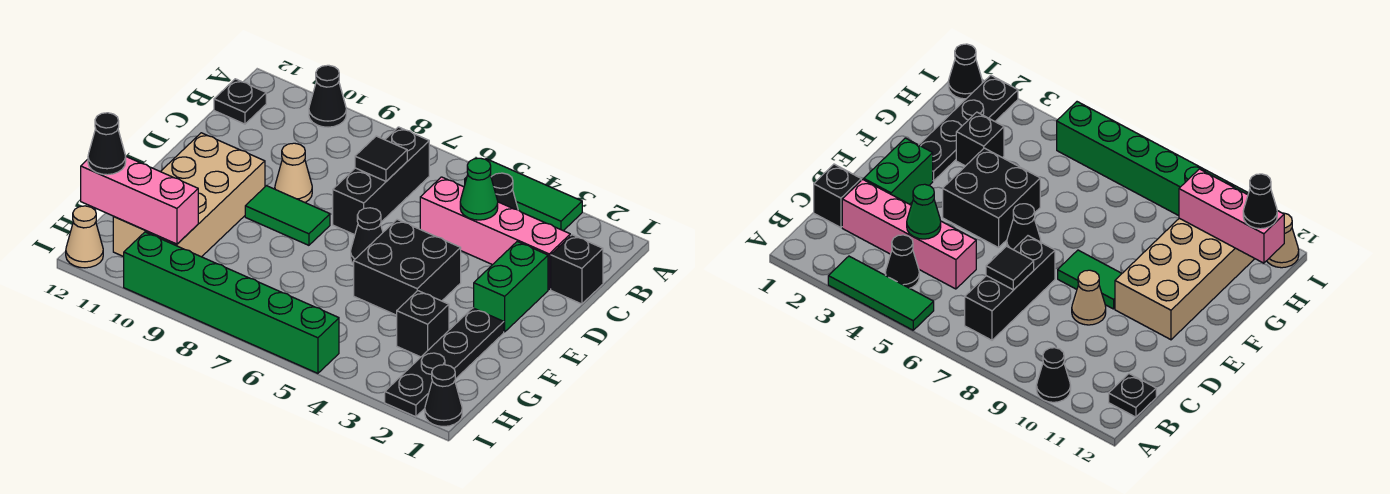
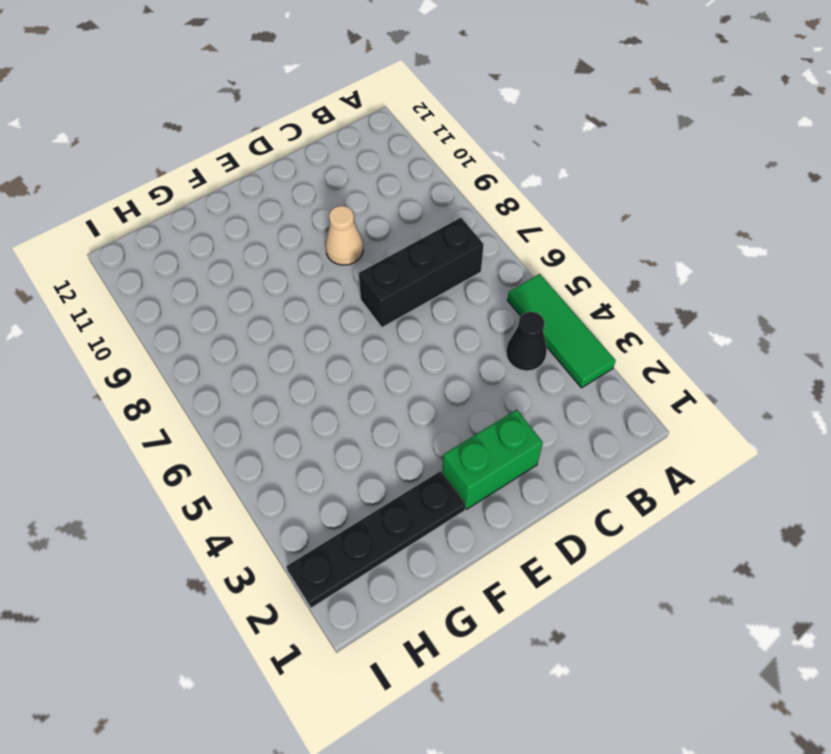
none -> black 1x1 cone [309,65,346,127]
none -> black 1x1 plate [214,79,266,124]
none -> black 1x1 brick [551,235,603,304]

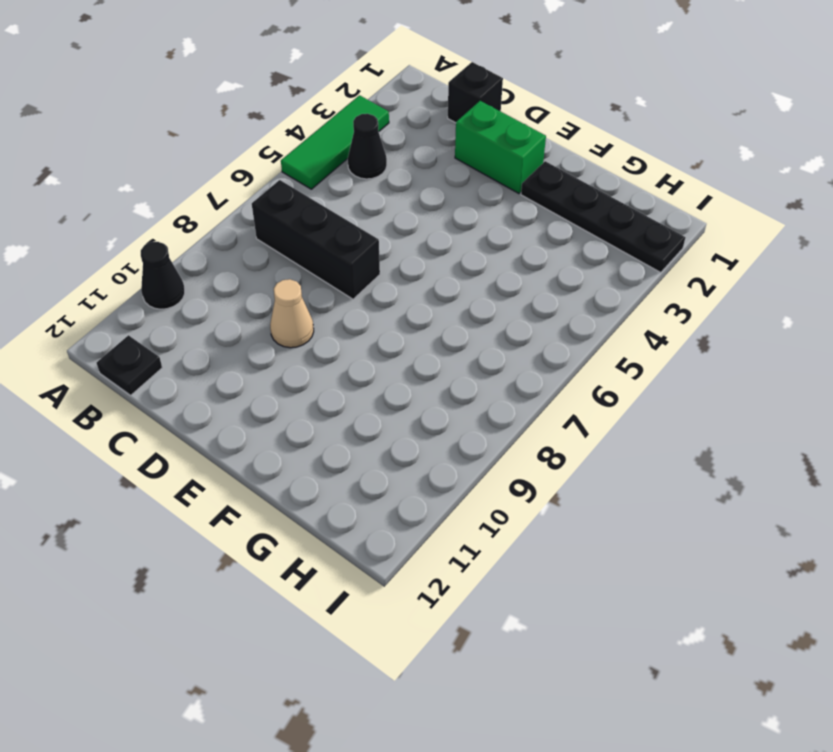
none -> pink 1x4 brick [420,177,570,289]
none -> black 2x2 brick [354,220,461,315]
none -> black 1x1 cone [351,208,383,264]

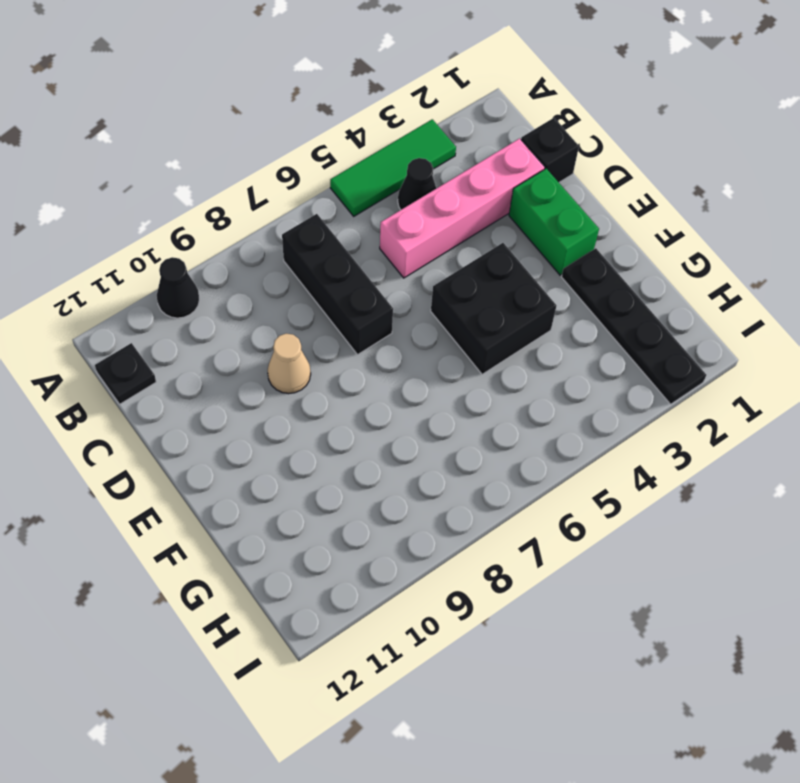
none -> black 1x1 cone [351,208,383,264]
none -> green 1x2 tile [245,186,330,245]
none -> tan 2x4 brick [113,133,265,257]

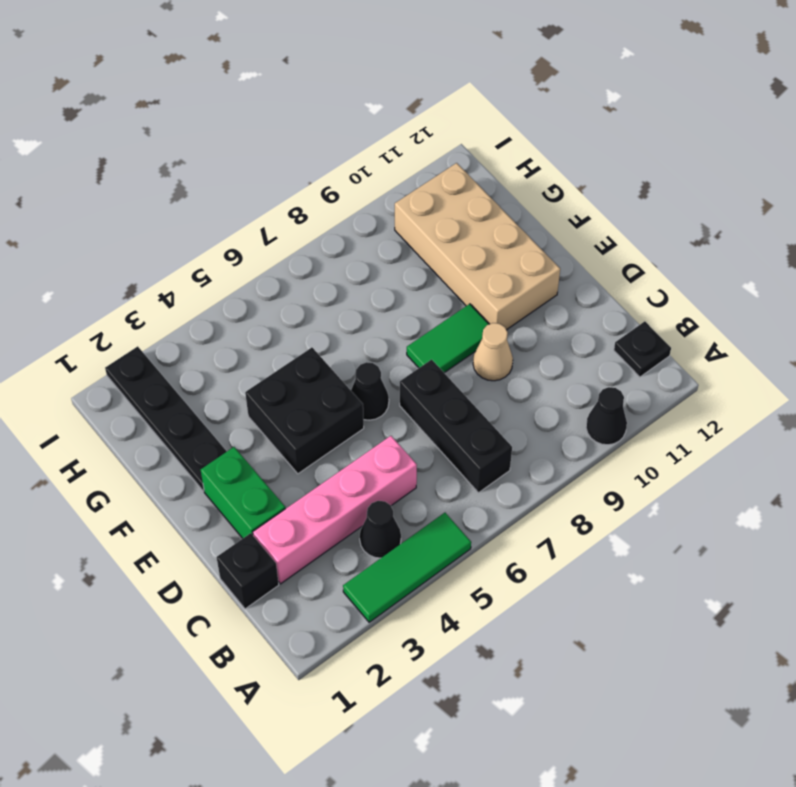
none -> black 1x1 brick [397,291,449,357]
none -> black 1x1 cone [425,365,462,427]
none -> green 1x6 brick [124,232,339,373]

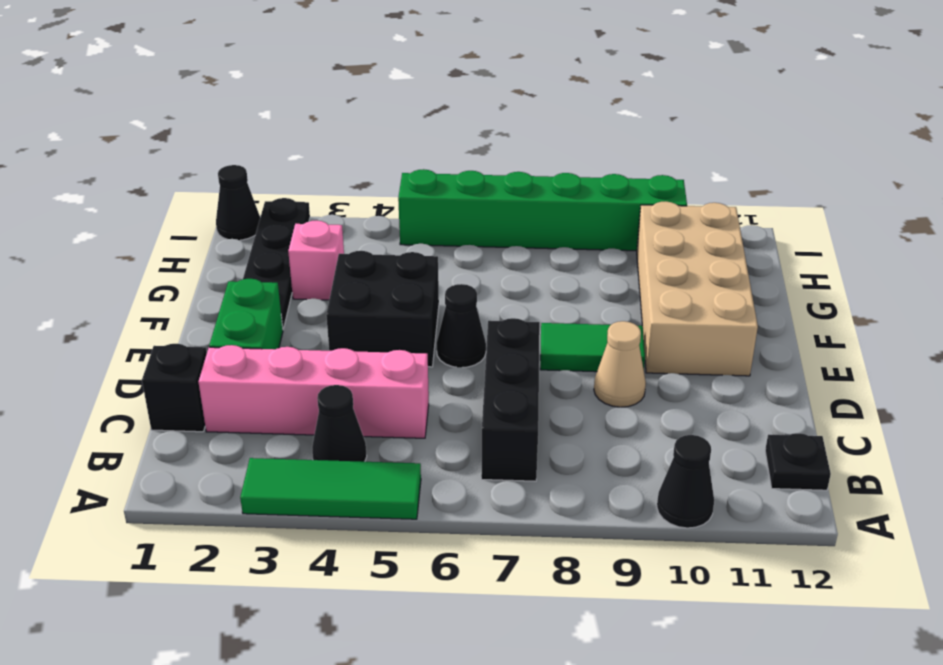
pink 1x1 brick [288,220,344,300] -> black 1x1 brick [397,291,449,357]
none -> tan 1x1 cone [66,206,103,268]
none -> green 1x1 cone [460,158,498,220]
none -> black 1x1 tile [355,136,407,181]

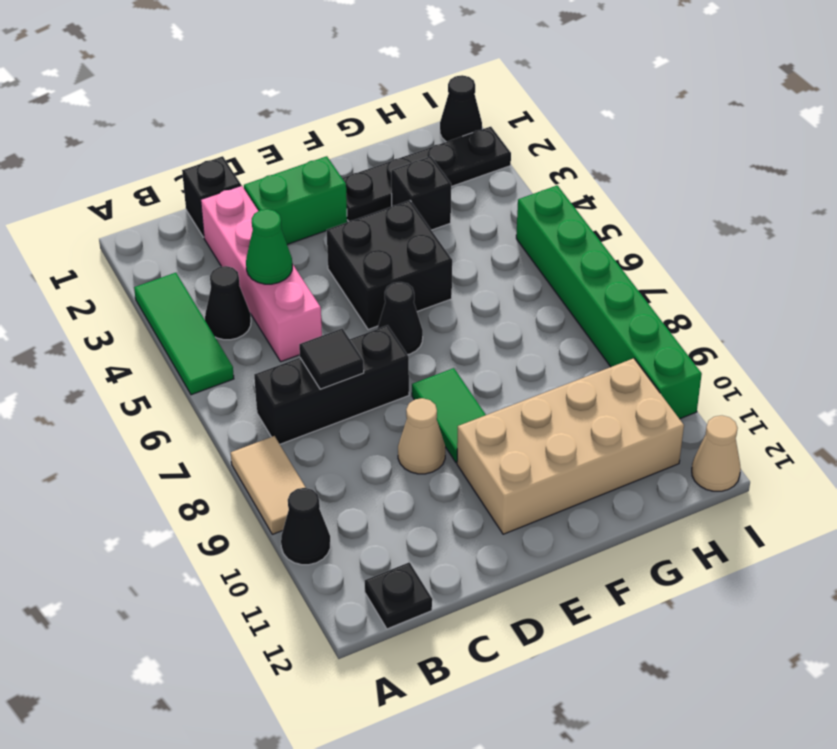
tan 1x2 tile [231,436,306,534] -> none
none -> pink 1x3 brick [81,157,198,244]
none -> black 1x1 cone [88,113,126,175]

